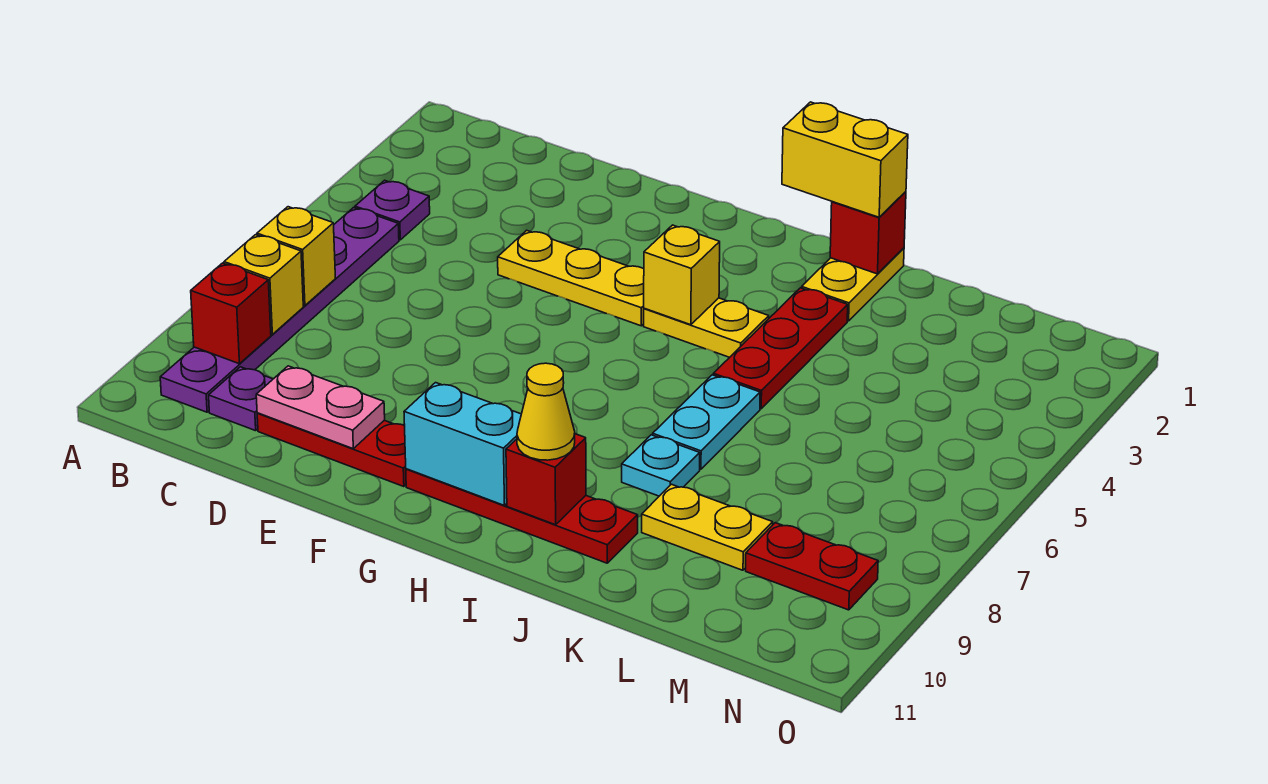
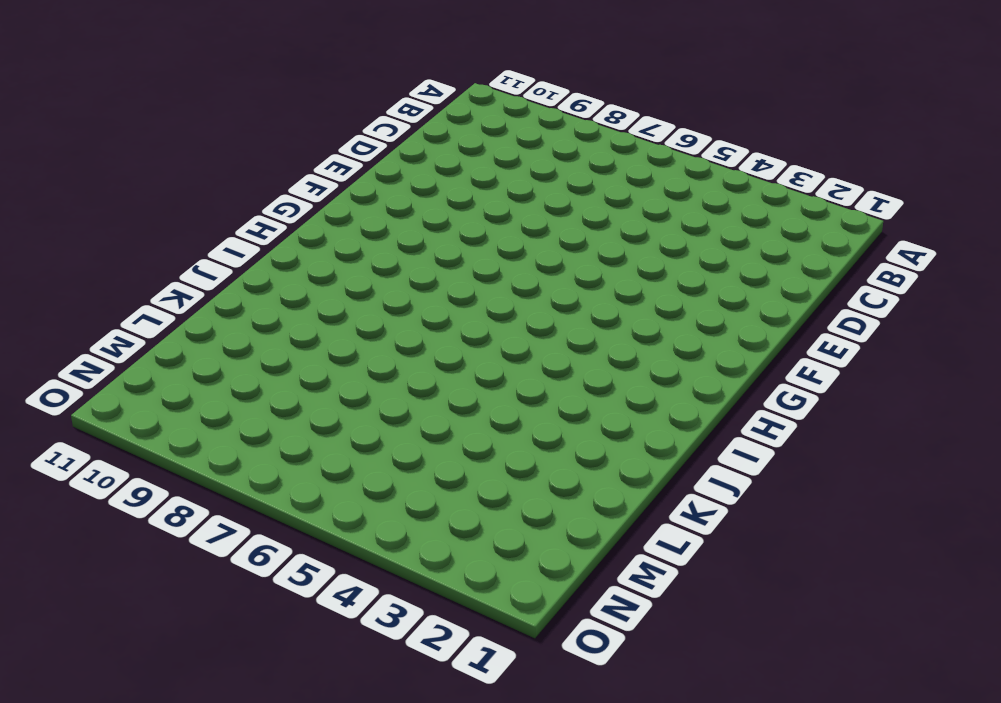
none -> purple 1x1 plate [355,180,430,240]
none -> purple 1x6 plate [160,208,399,412]
none -> purple 1x1 plate [209,367,273,431]

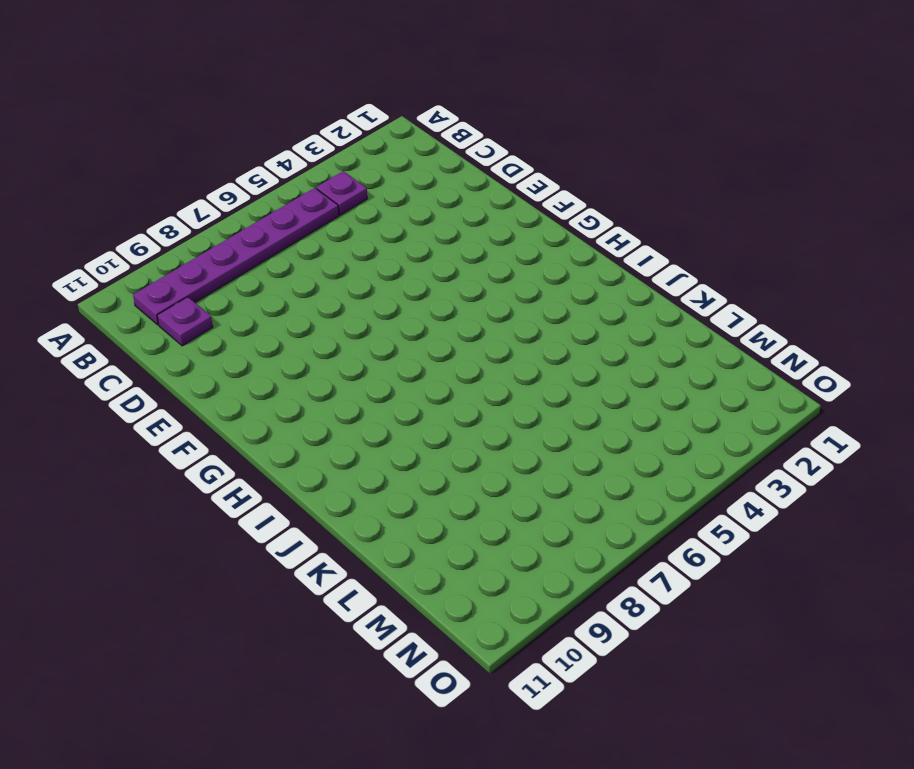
none -> red 1x3 plate [257,413,406,487]
none -> yellow 1x3 plate [498,230,644,326]
none -> red 1x4 plate [406,469,638,563]

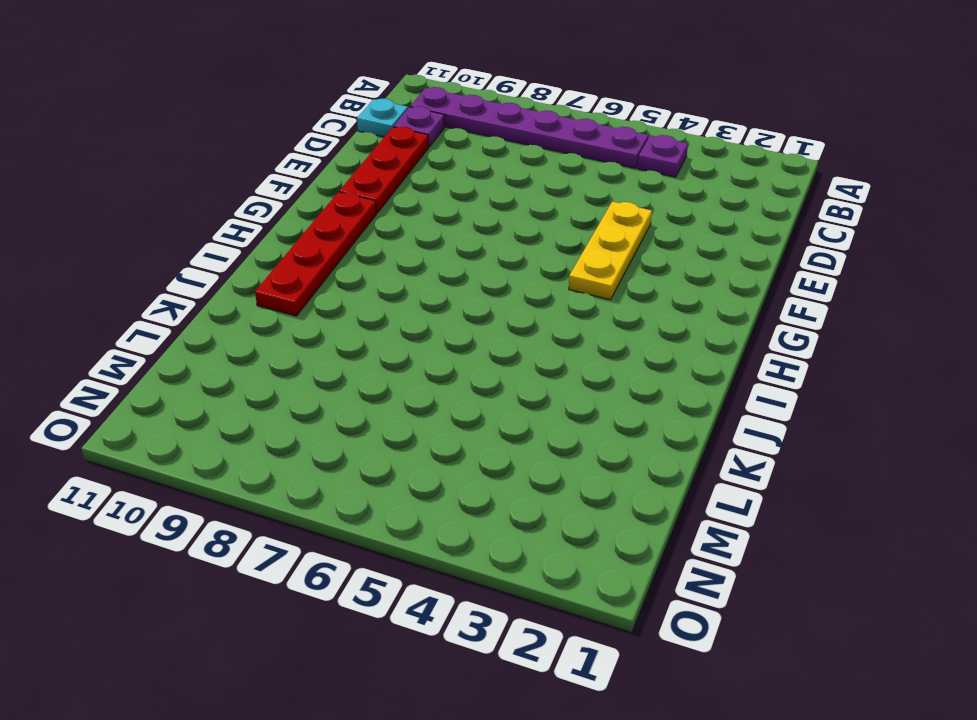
cyan 1x1 plate [357,99,408,137] -> cyan 1x1 plate moved to [622,435,700,496]
none -> yellow 1x2 plate [644,298,769,357]
none -> yellow 1x2 plate [802,248,904,321]
none -> red 1x3 plate [713,288,848,409]

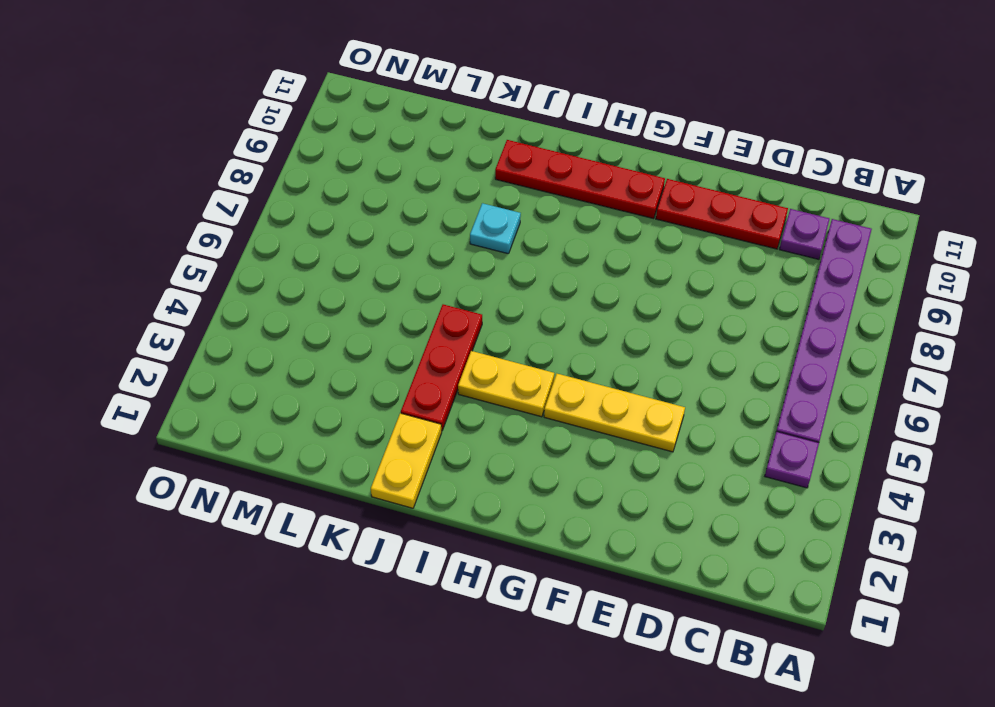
none -> cyan 1x2 plate [653,375,760,469]
none -> yellow 1x2 plate [642,484,773,570]
none -> red 1x2 plate [746,523,878,610]

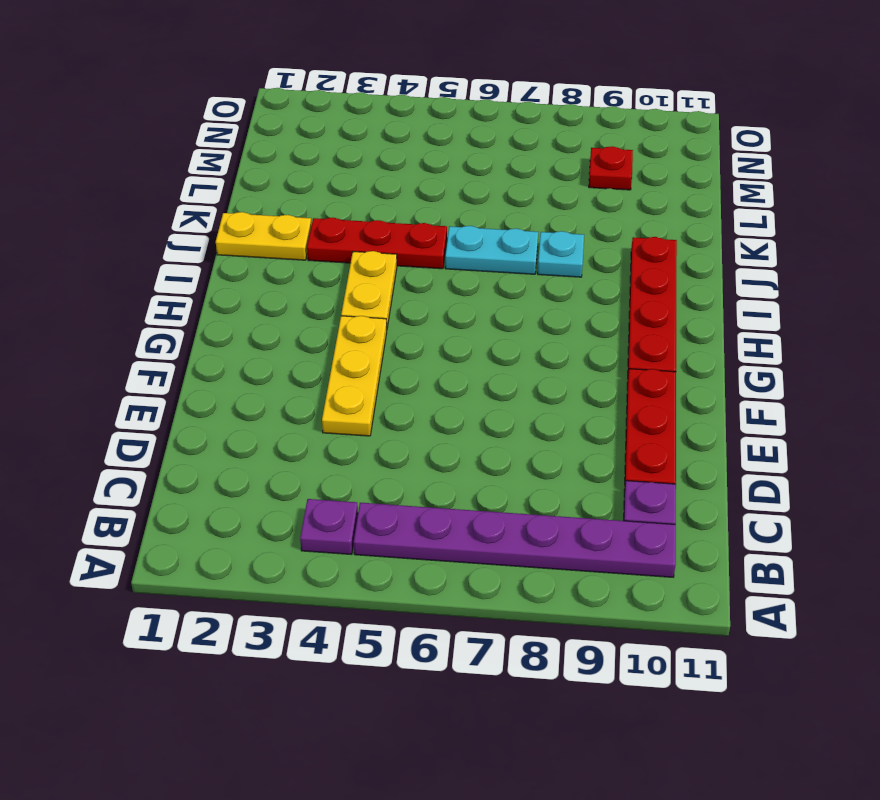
red 1x1 plate [589,146,633,190] -> red 1x2 plate [746,523,878,610]
none -> yellow 1x2 plate [642,484,773,570]
none -> yellow 1x1 brick [257,207,335,306]
none -> yellow 1x1 brick [224,235,303,334]

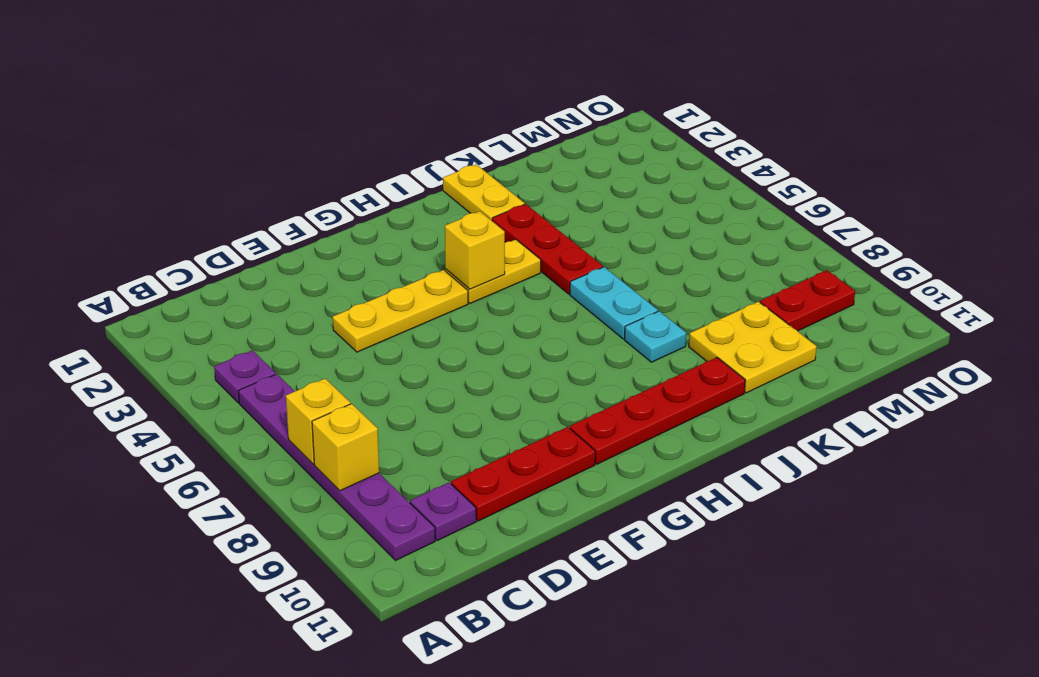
yellow 2x2 plate [689,302,817,393] -> yellow 1x2 plate [642,484,773,570]
none -> red 1x1 brick [191,263,271,364]
none -> pink 1x2 plate [256,366,385,449]
none -> cyan 1x2 brick [404,383,521,506]

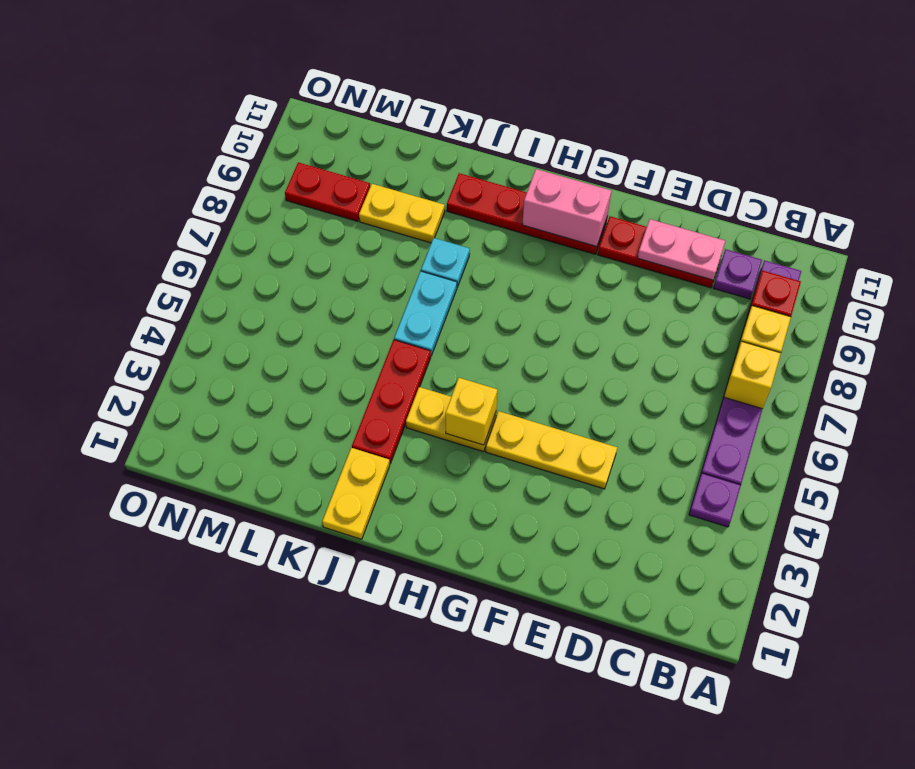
pink 1x2 brick [522,169,611,247] -> cyan 1x2 brick [404,383,521,506]
none -> red 1x1 brick [506,434,586,525]
none -> red 1x1 brick [830,192,906,274]
none -> yellow 1x2 brick [782,102,908,217]

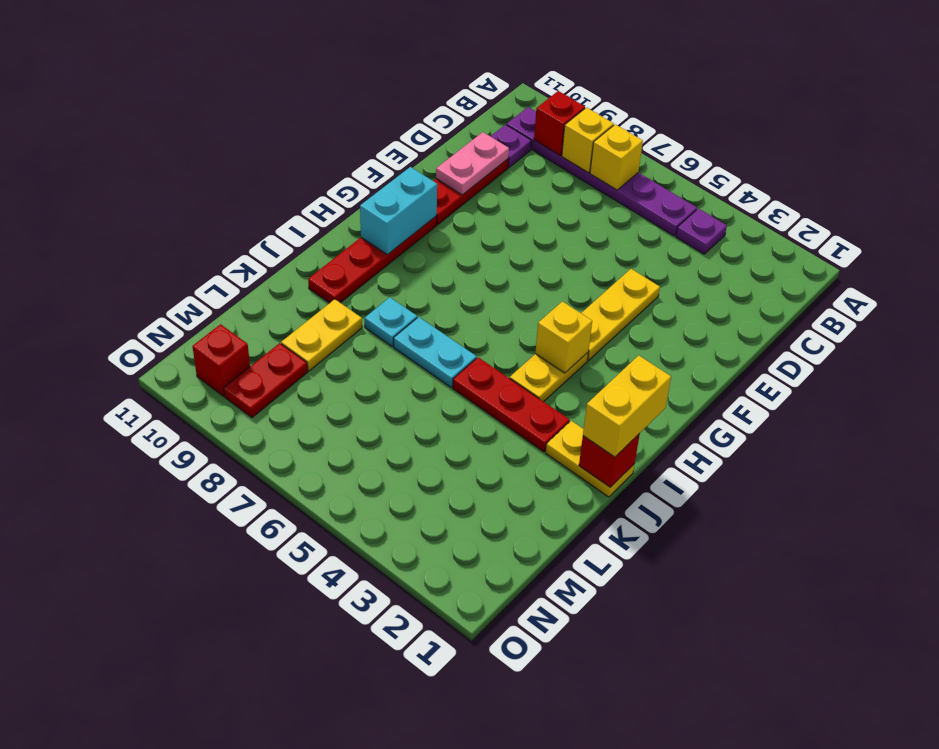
red 1x1 brick [192,324,250,396] -> red 1x1 brick moved to [506,434,586,525]
none -> yellow 1x1 cone [517,363,575,460]

